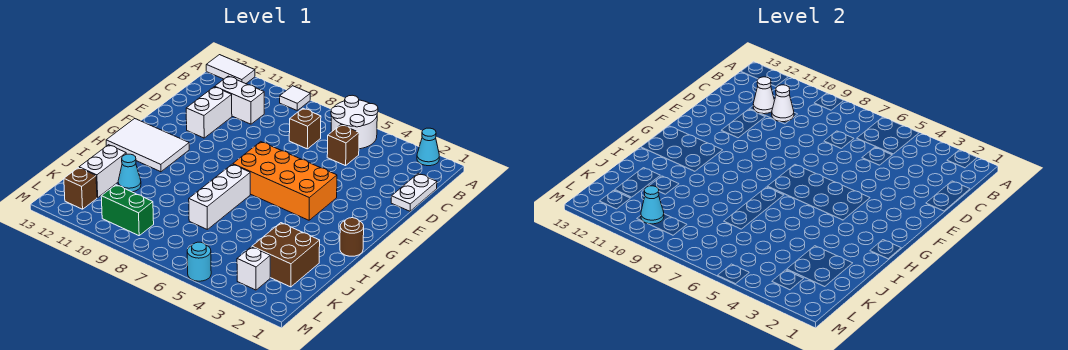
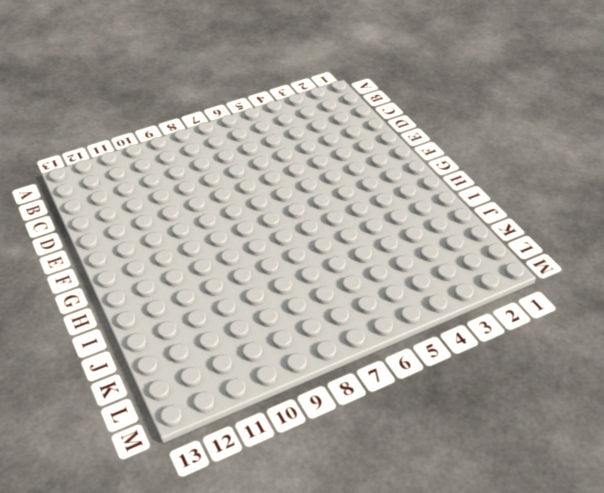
none -> cyan 1x1 cone [417,128,439,166]
none -> white 2x2 round brick [331,95,378,149]
none -> white 1x1 tile [280,86,310,110]

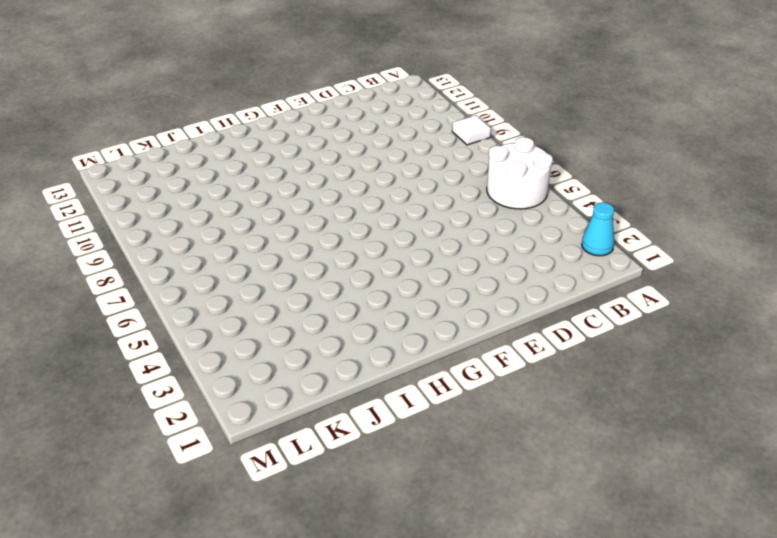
none -> white 1x2 tile [206,55,255,84]
none -> white 1x2 plate [391,173,437,211]
none -> brown 1x1 brick [327,125,359,166]

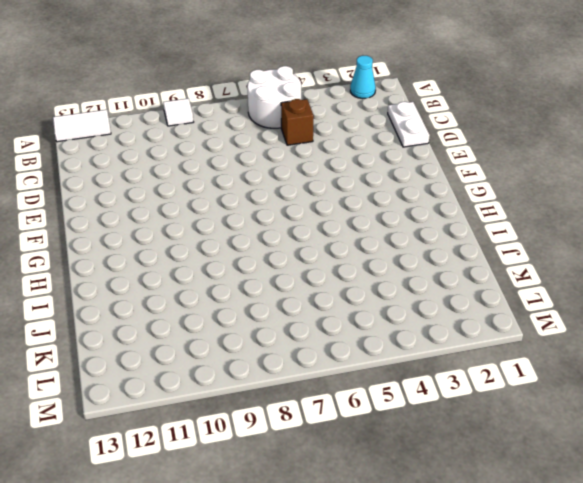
none -> brown 1x1 brick [289,108,321,149]
none -> white 1x2 brick [215,76,264,124]
none -> white 1x2 brick [186,87,232,138]

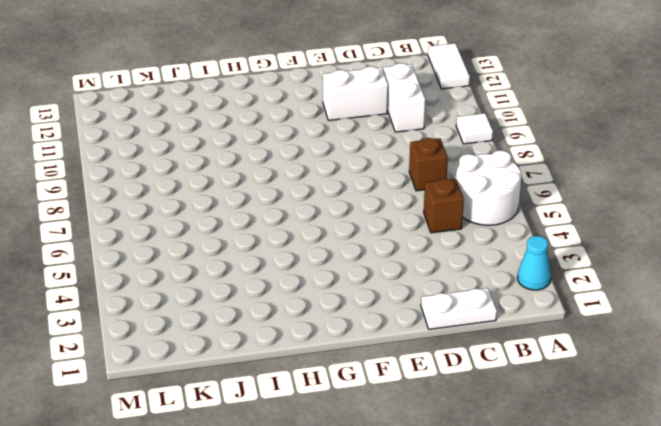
none -> orange 2x4 brick [233,142,337,220]
none -> white 2x3 tile [106,119,189,172]
none -> brown 1x1 round brick [340,218,364,256]

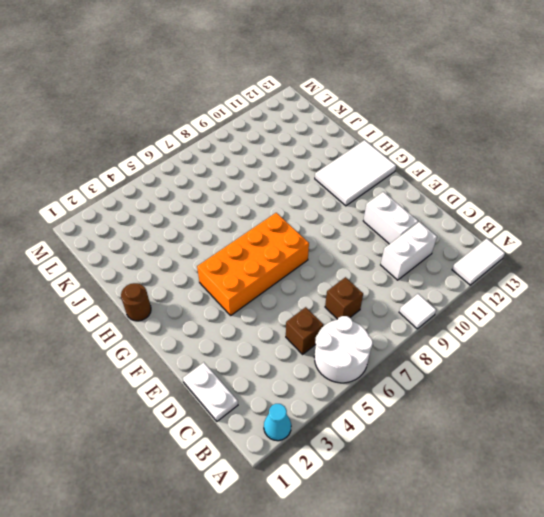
none -> white 1x3 brick [189,164,250,229]
none -> brown 2x2 brick [252,223,320,287]
none -> cyan 1x1 cone [118,154,141,192]

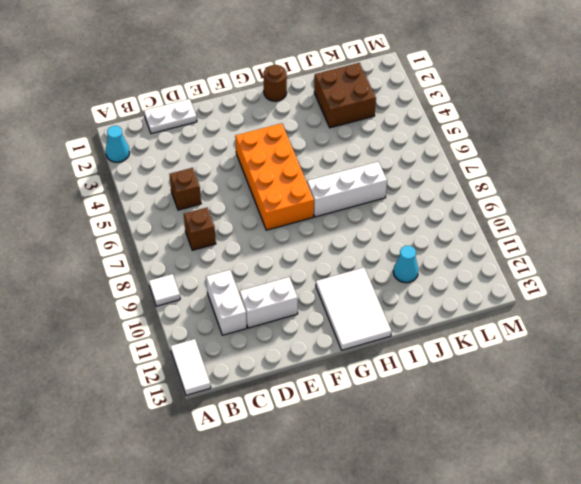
none -> white 2x2 round brick [331,95,378,149]
none -> white 1x2 brick [79,145,126,198]
none -> white 1x1 brick [237,247,270,290]

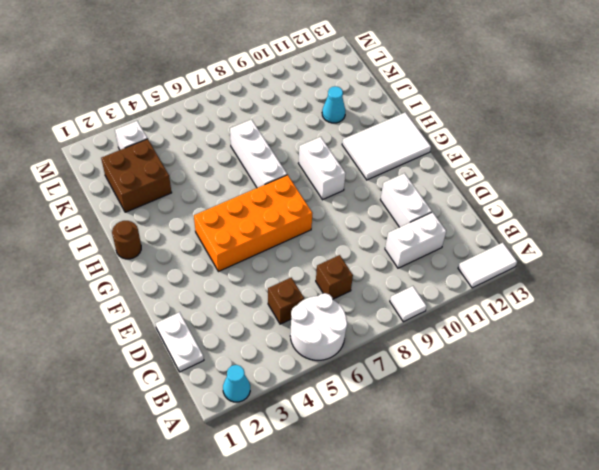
white 1x2 brick [298,137,346,200] -> white 1x2 brick moved to [79,145,126,198]
none -> green 1x2 brick [101,185,154,236]
none -> brown 1x1 brick [64,168,97,209]
none -> cyan 1x1 round brick [187,242,211,281]

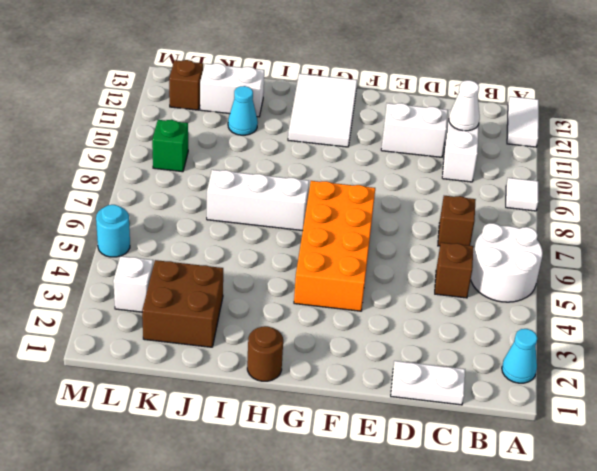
green 1x1 brick [152,120,188,172] -> green 1x2 brick [101,185,154,236]
none -> white 1x1 cone [772,85,794,122]
none -> cyan 1x1 cone [641,186,664,224]

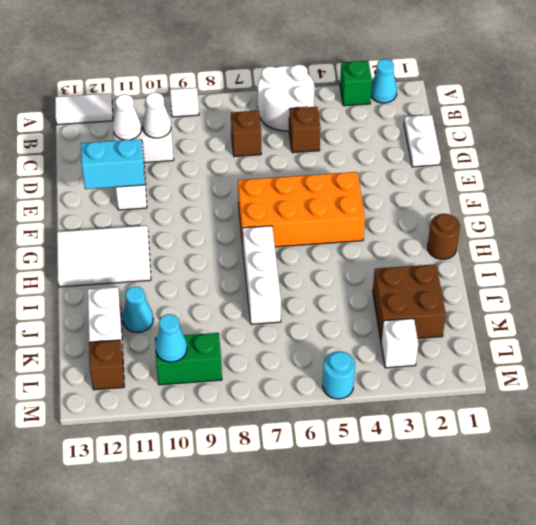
green 1x1 brick [340,61,372,106] -> none
cyan 1x2 brick [81,139,145,189] -> none

